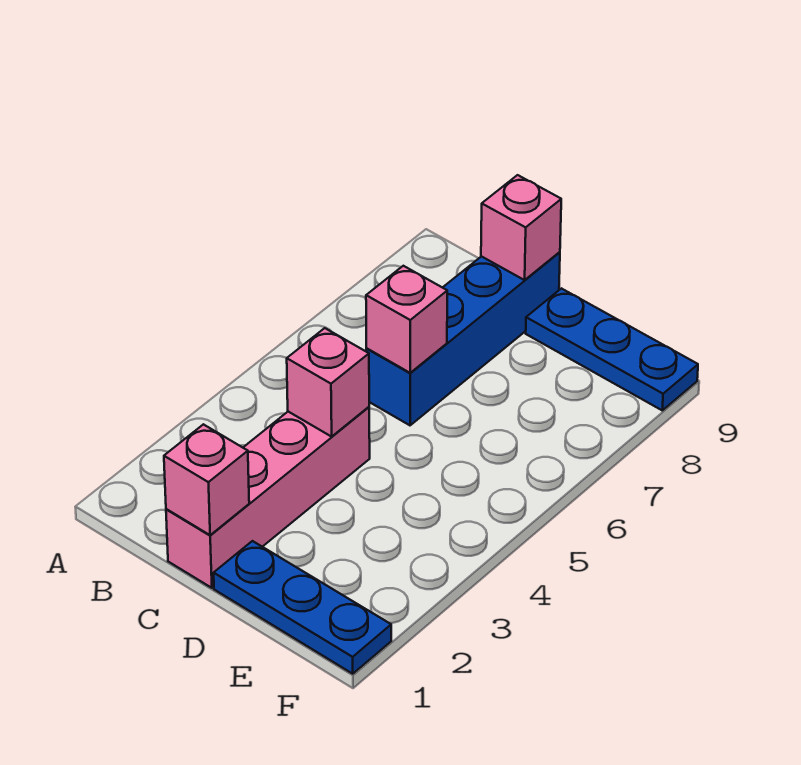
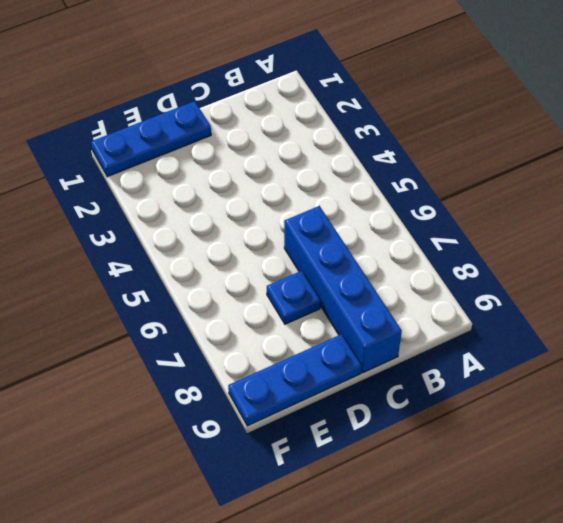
blue 1x1 plate [267,271,320,324] -> none
none -> pink 1x4 brick [166,407,370,588]
none -> pink 1x1 brick [164,424,249,535]

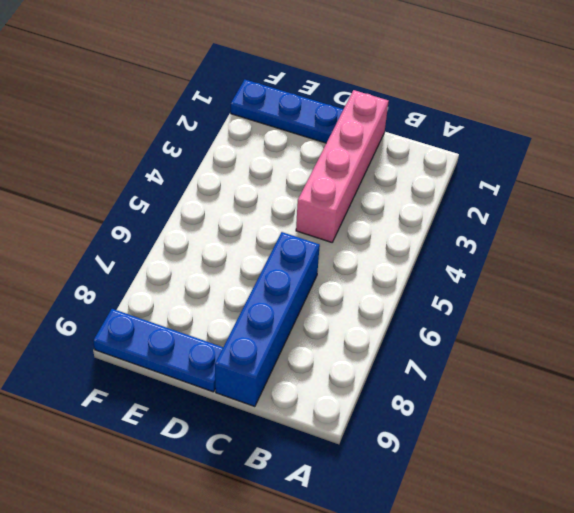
none -> pink 1x1 brick [164,424,249,535]
none -> pink 1x1 brick [287,328,369,437]

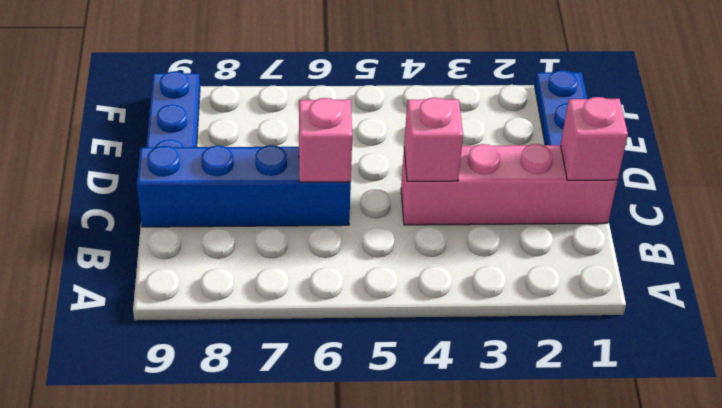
none -> pink 1x1 brick [481,175,561,280]

